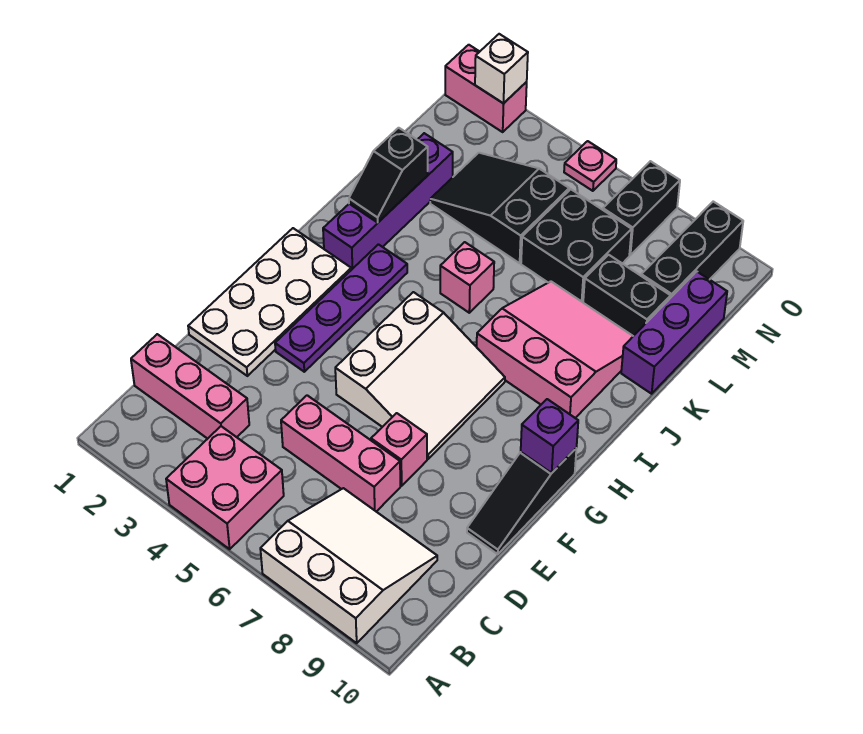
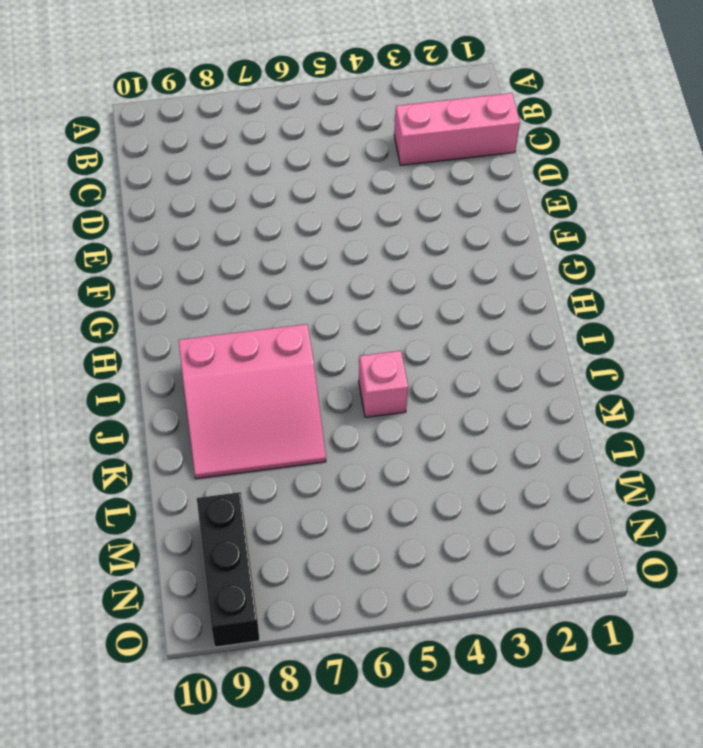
none -> pink 2x2 brick [166,426,284,549]
none -> white 3x3 slope [260,488,437,643]
none -> pink 1x3 brick [281,395,400,512]

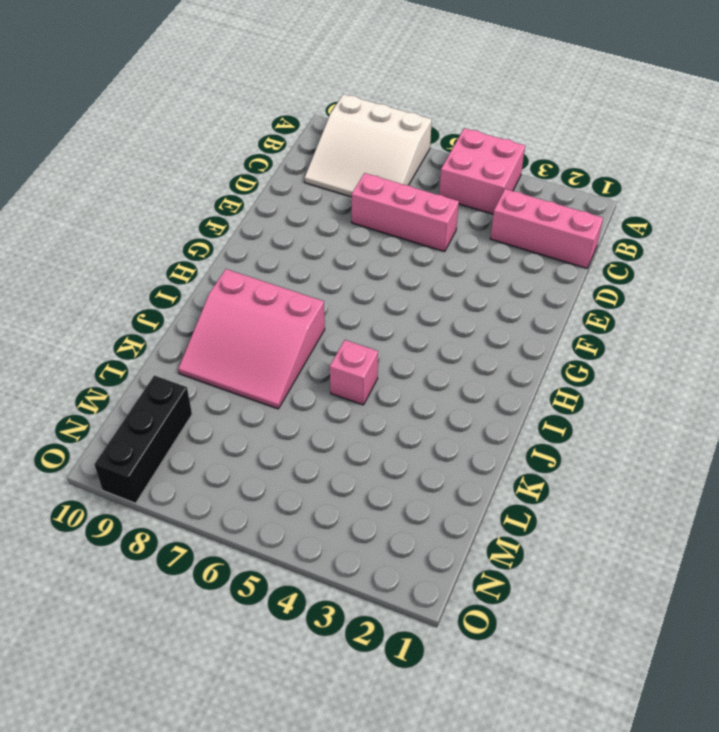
none -> white 2x4 plate [188,228,351,376]
none -> pink 1x1 brick [371,413,427,486]
none -> black 1x3 slope [467,449,576,554]

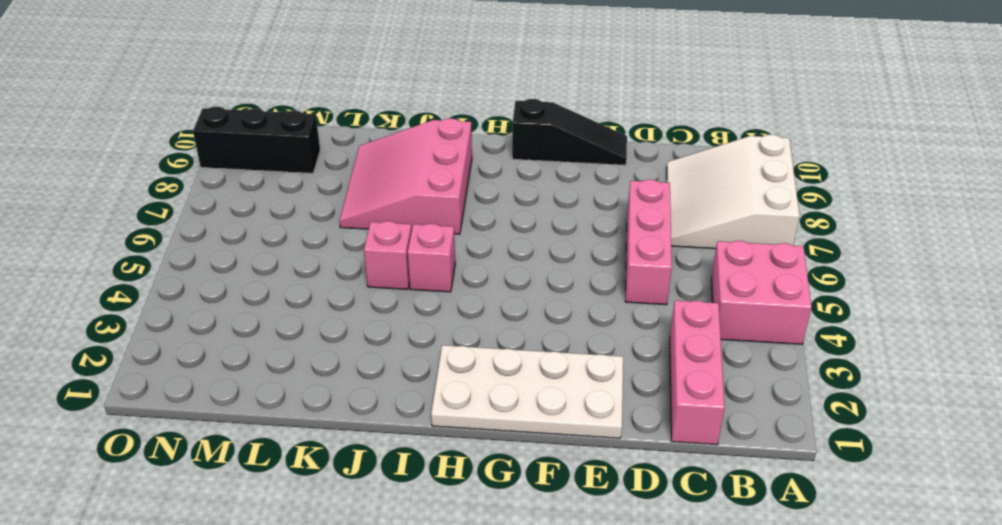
pink 1x1 brick [408,224,455,292] -> pink 1x1 brick moved to [371,413,427,486]
none -> purple 1x4 plate [275,244,407,372]
none -> white 3x3 slope [335,292,505,459]
none -> purple 1x4 brick [323,133,453,270]

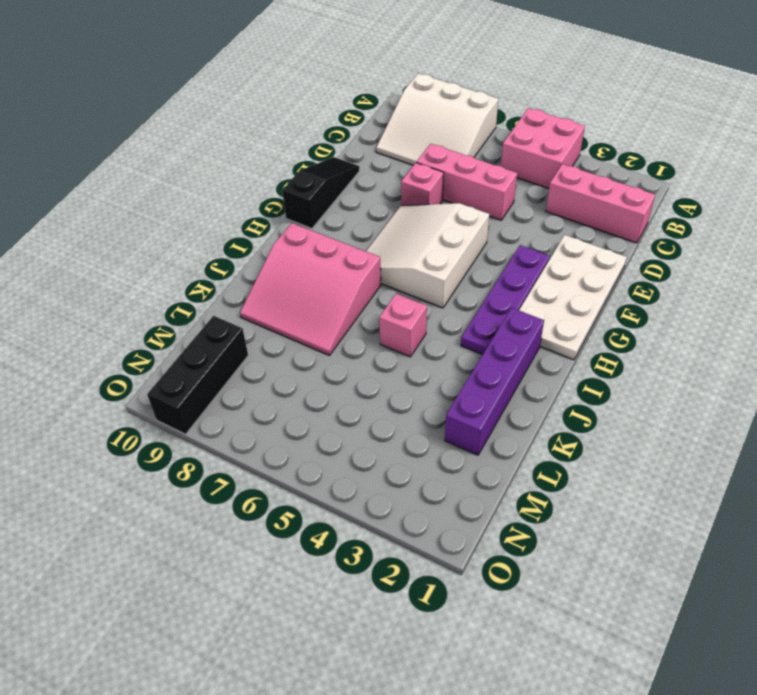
none -> purple 1x3 brick [621,271,727,394]
none -> black 2x3 slope [430,153,569,263]
none -> black 2x2 brick [521,189,632,302]

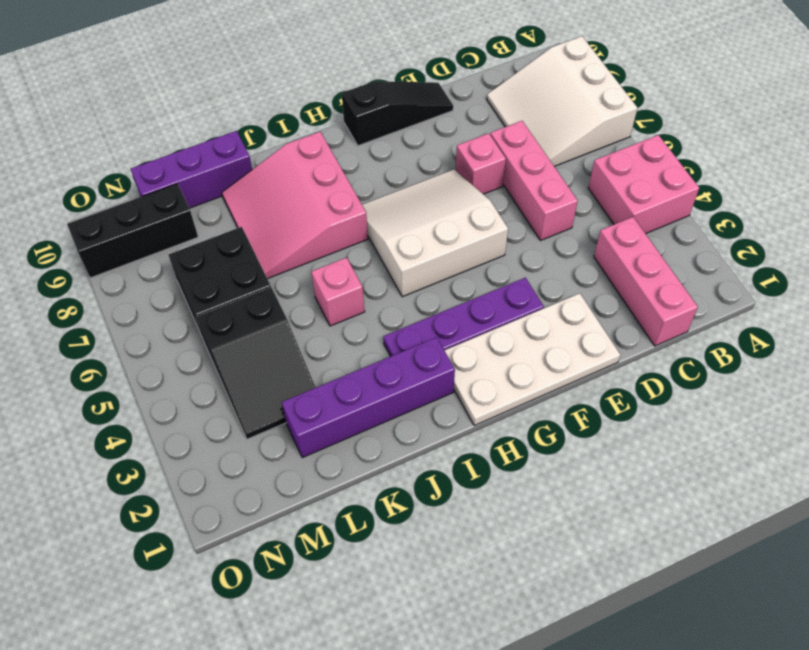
none -> black 1x2 brick [583,255,671,336]
none -> black 1x2 brick [603,161,680,255]
none -> pink 1x2 brick [445,45,527,132]

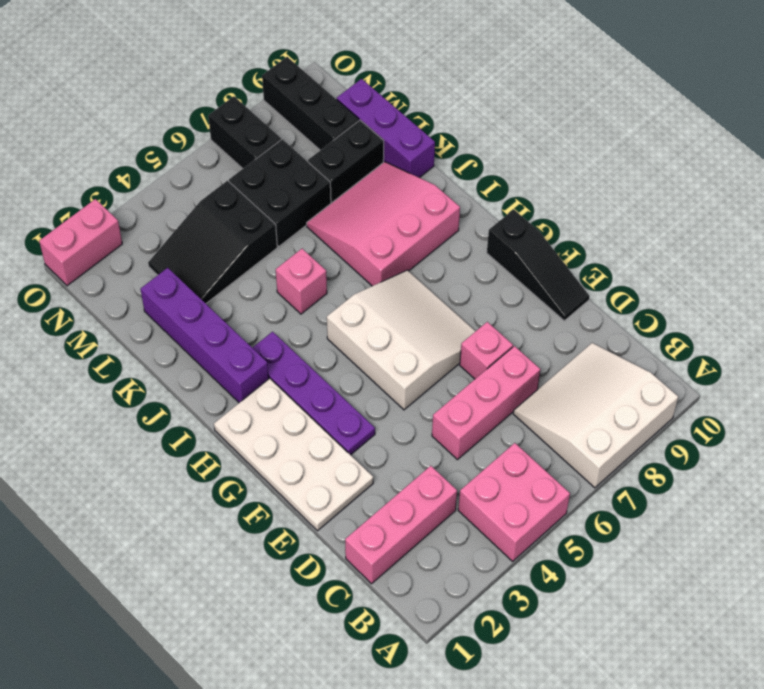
none -> pink 1x1 plate [564,141,616,191]
none -> purple 1x1 brick [521,399,578,473]
none -> black 1x2 slope [349,128,428,223]

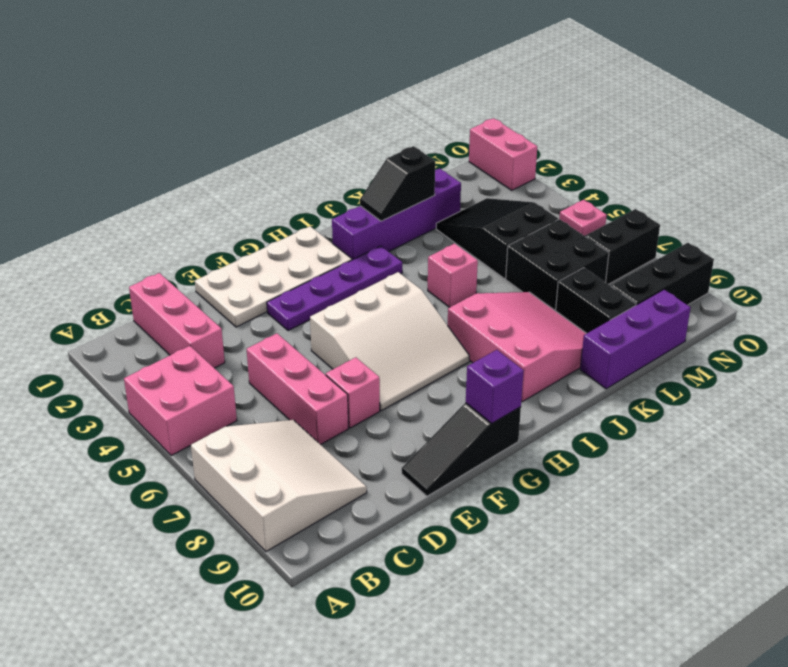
none -> white 1x1 brick [475,34,528,103]

